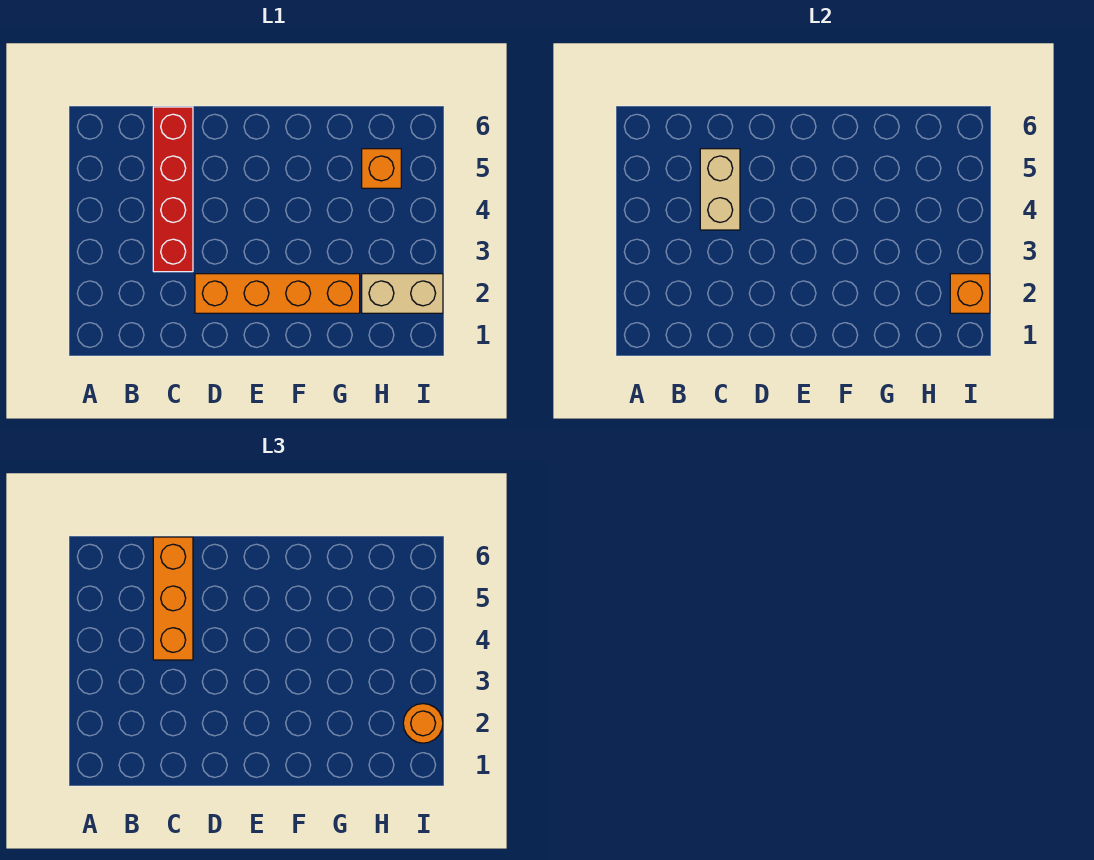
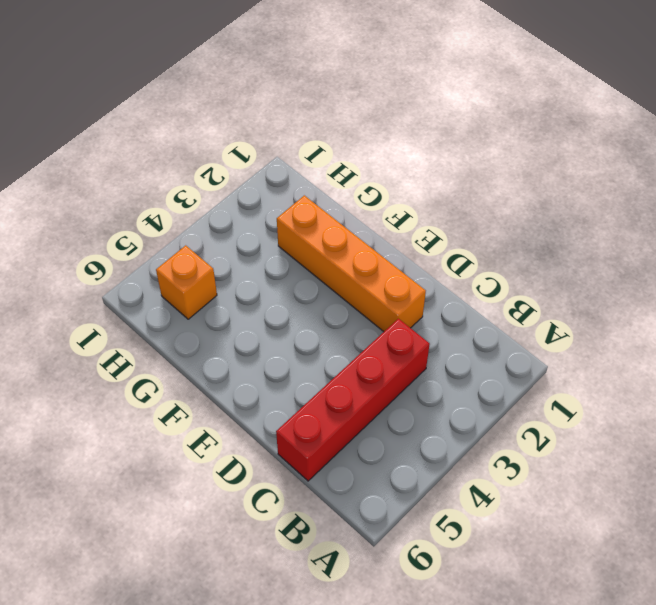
none -> tan 1x2 brick [362,274,443,313]
none -> tan 1x2 brick [700,149,740,230]

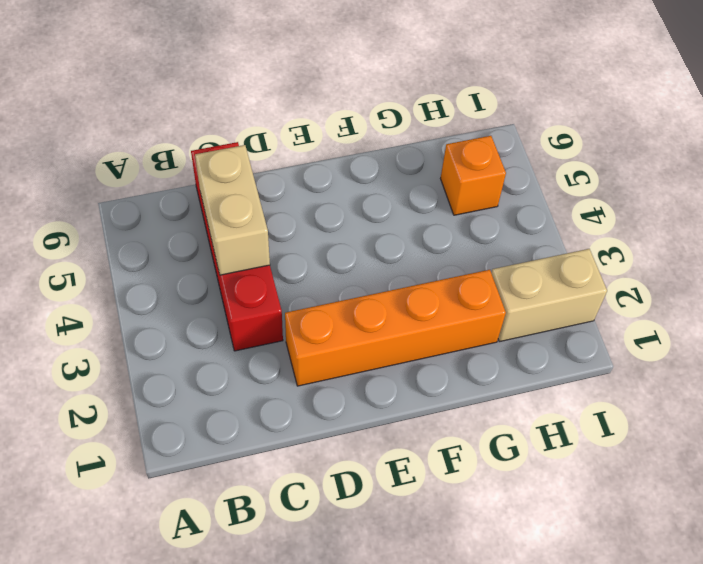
none -> orange 1x1 brick [950,274,990,313]
none -> orange 1x3 brick [153,537,193,660]

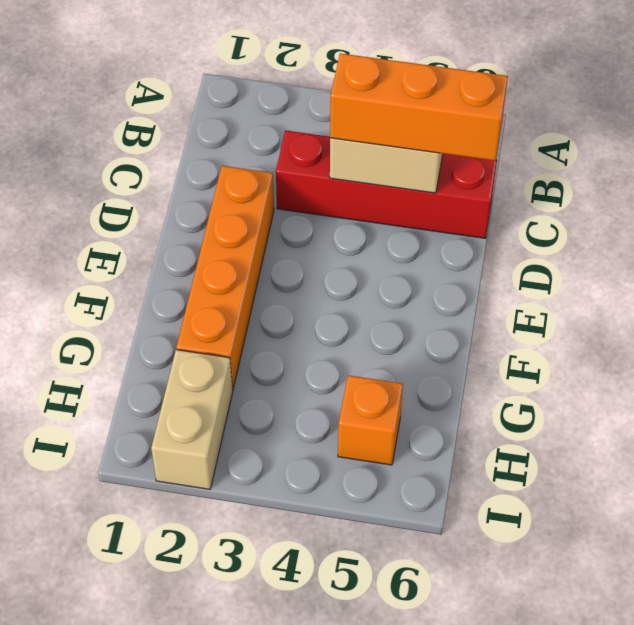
none -> orange 1x1 brick [950,274,990,313]
none -> orange 1x1 round brick [403,704,443,743]

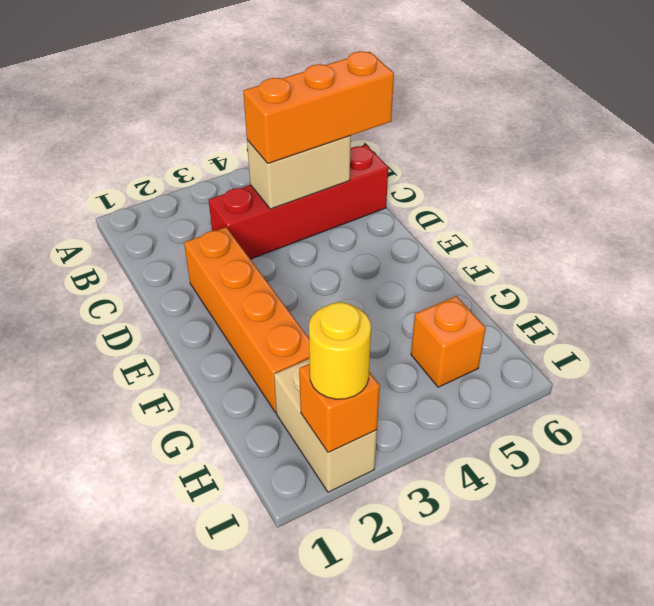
yellow 1x1 round brick [309,302,371,399] -> orange 1x1 round brick [403,704,443,743]

